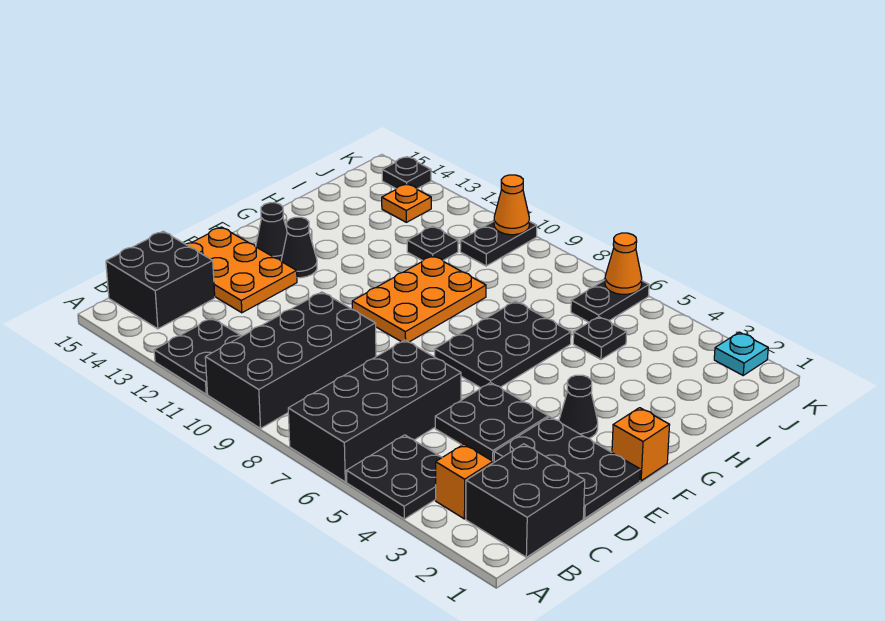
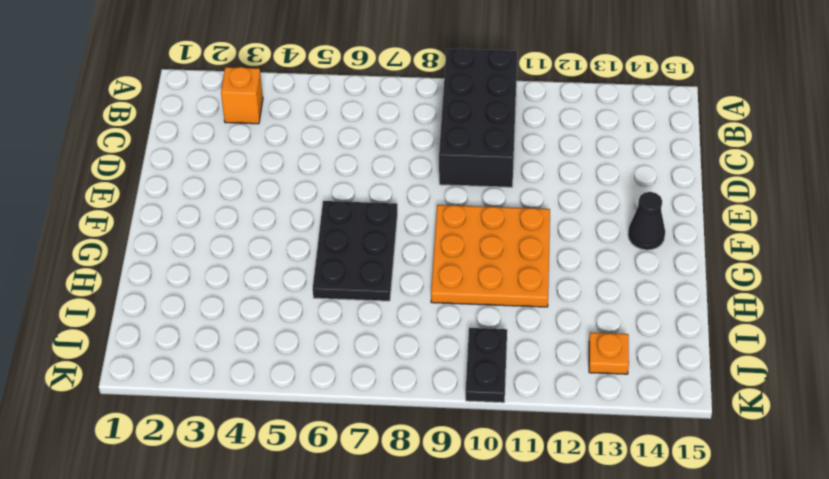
orange 3x3 plate [431,205,550,307] -> orange 2x3 plate [352,256,486,342]
none -> black 2x2 plate [346,435,442,519]
none -> black 2x4 brick [288,340,461,482]
none -> black 2x2 plate [154,318,241,394]

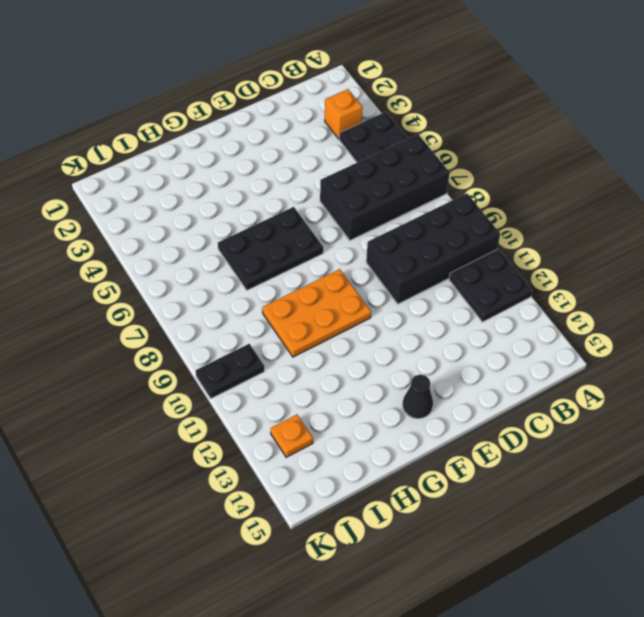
none -> black 2x2 brick [466,444,585,557]
none -> black 2x2 brick [106,231,215,329]
none -> black 2x3 plate [494,417,640,518]

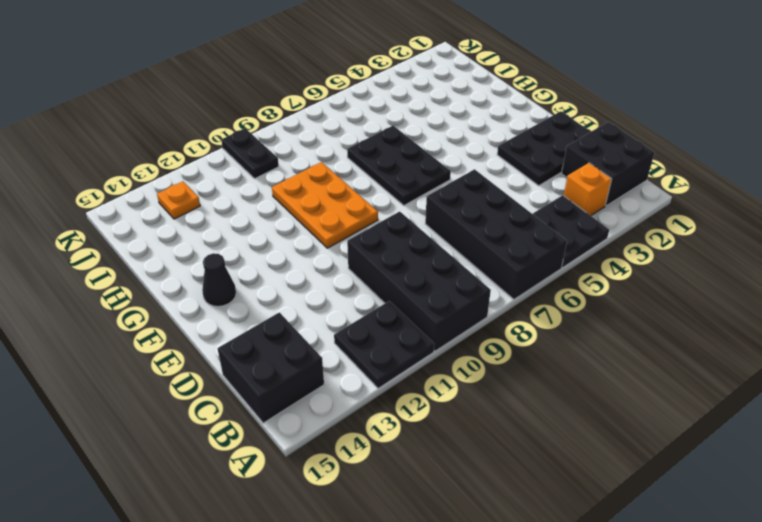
none -> black 2x2 plate [435,383,548,463]
none -> orange 2x3 plate [186,227,297,313]
none -> orange 1x1 brick [612,408,669,481]

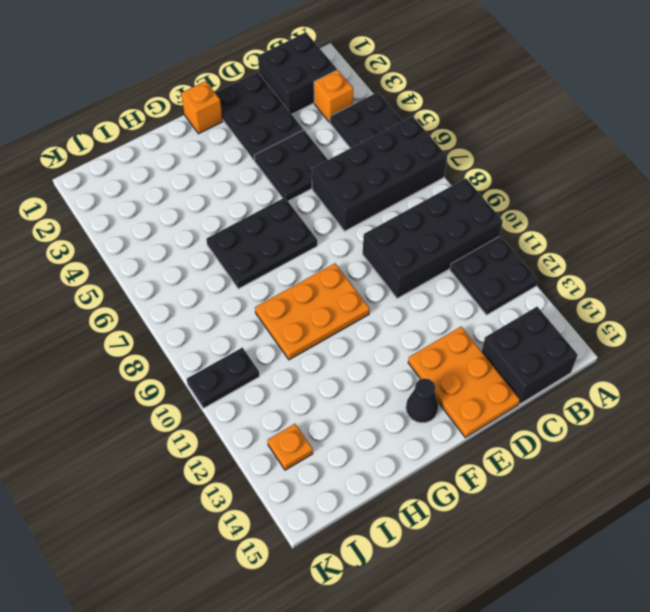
none -> black 1x1 cone [559,375,598,438]
none -> black 1x1 cone [281,217,317,278]
none -> black 1x1 plate [573,317,627,359]

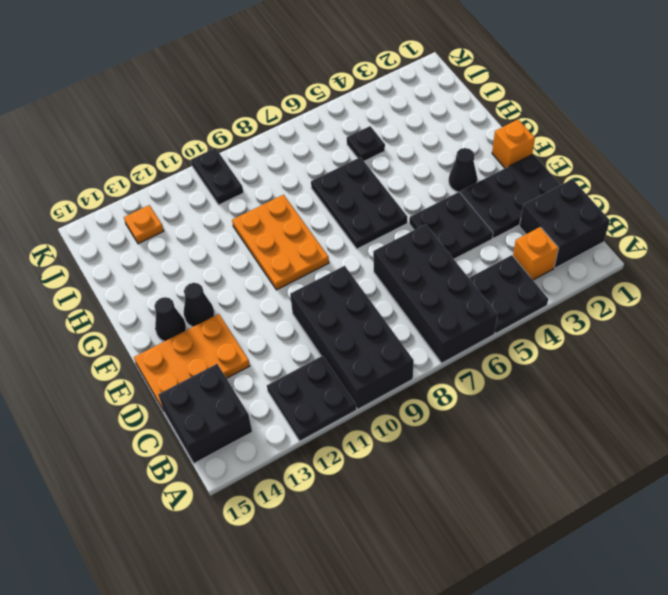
none -> black 1x1 plate [407,226,458,261]
none -> black 1x2 plate [571,280,649,322]
none -> cyan 1x1 plate [714,332,768,375]

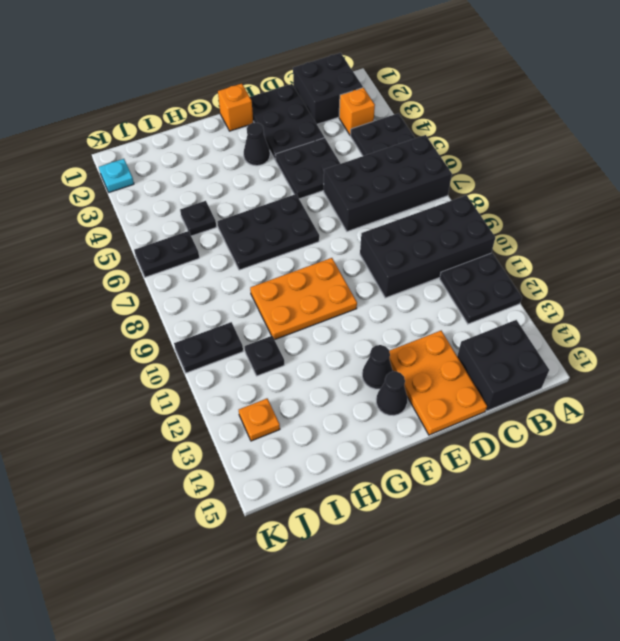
none -> black 1x1 plate [382,157,431,189]
none -> orange 1x1 cone [605,233,642,294]
none -> orange 1x1 cone [494,175,529,235]

